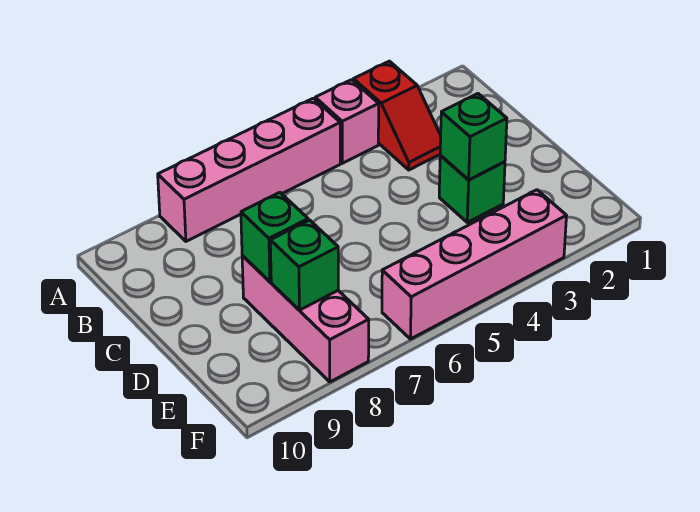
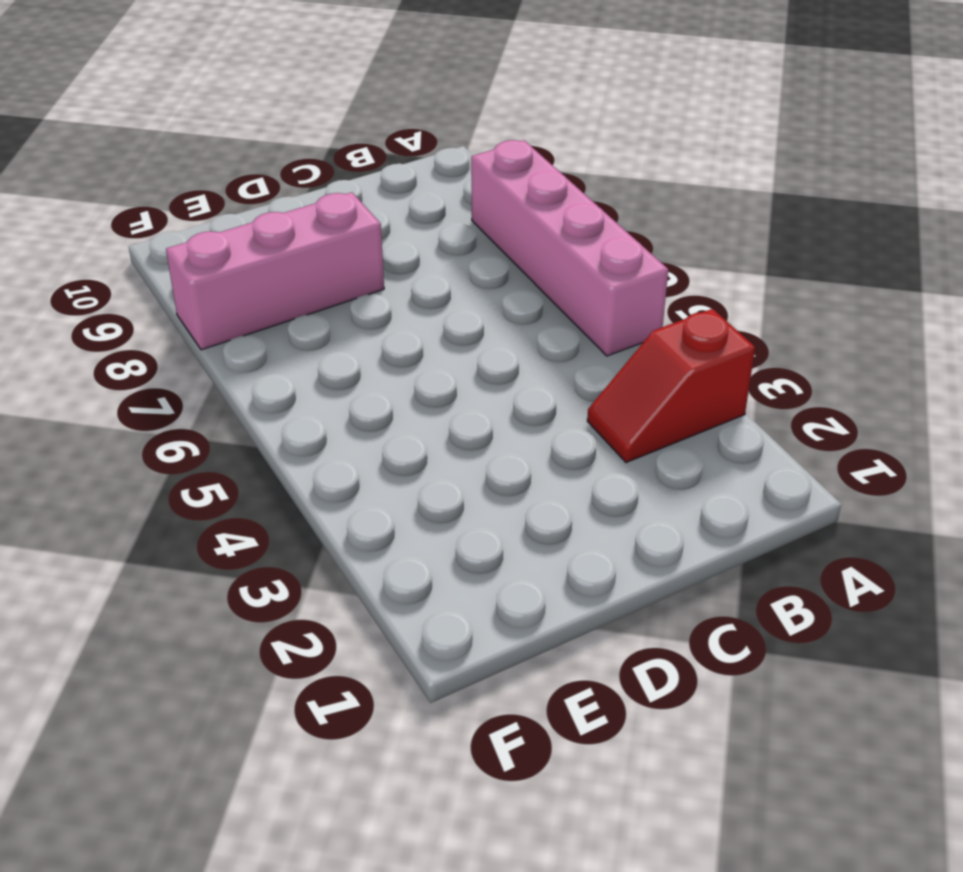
none -> pink 1x1 brick [315,80,379,163]
none -> green 1x1 brick [439,156,505,222]

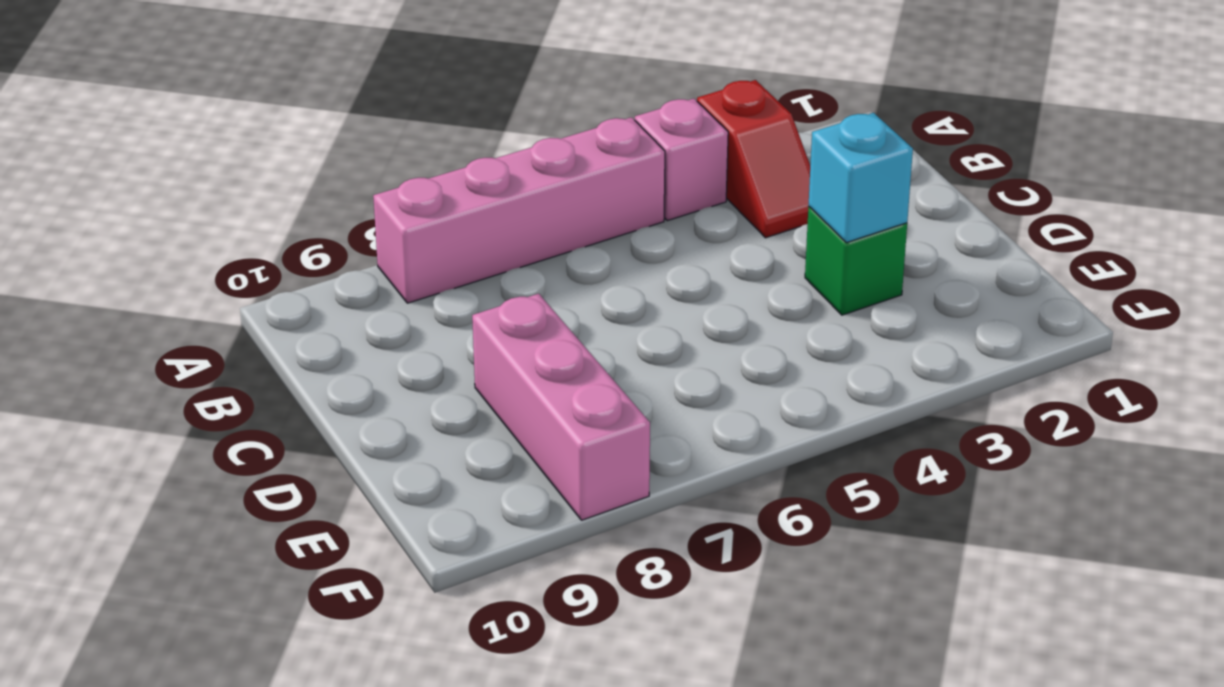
cyan 1x1 brick [808,113,913,243] -> green 1x1 brick [440,94,507,180]
none -> pink 1x4 brick [382,190,567,339]
none -> green 1x1 brick [241,192,308,281]

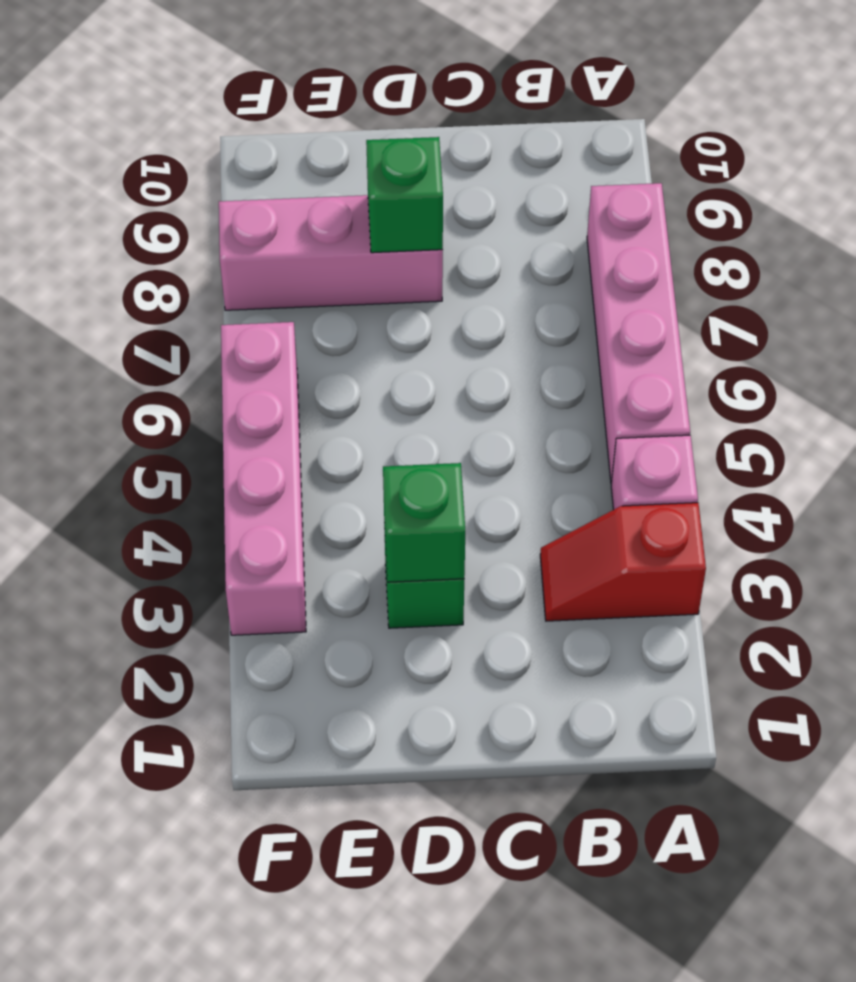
none -> green 1x1 brick [270,220,338,310]

